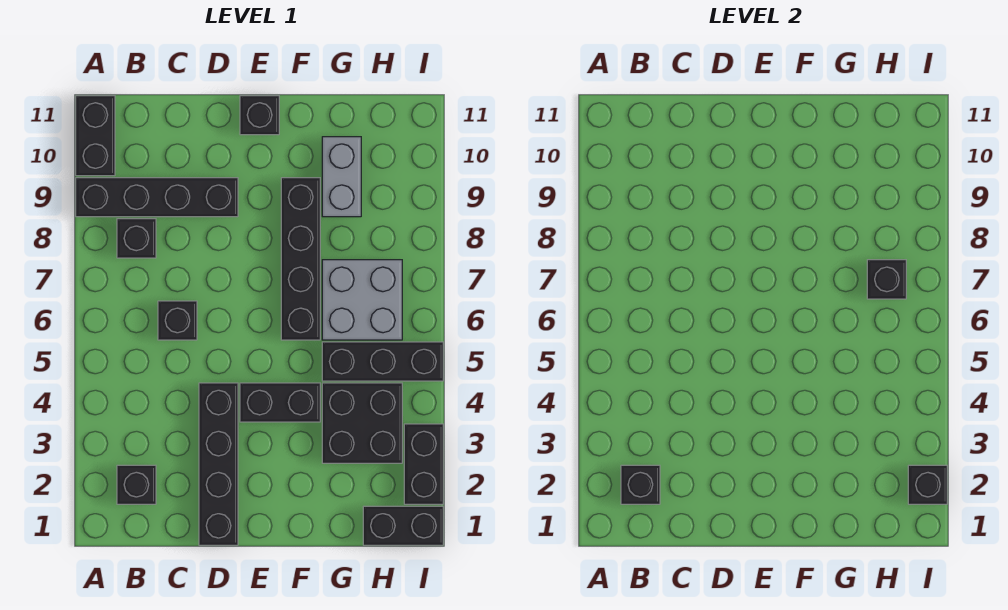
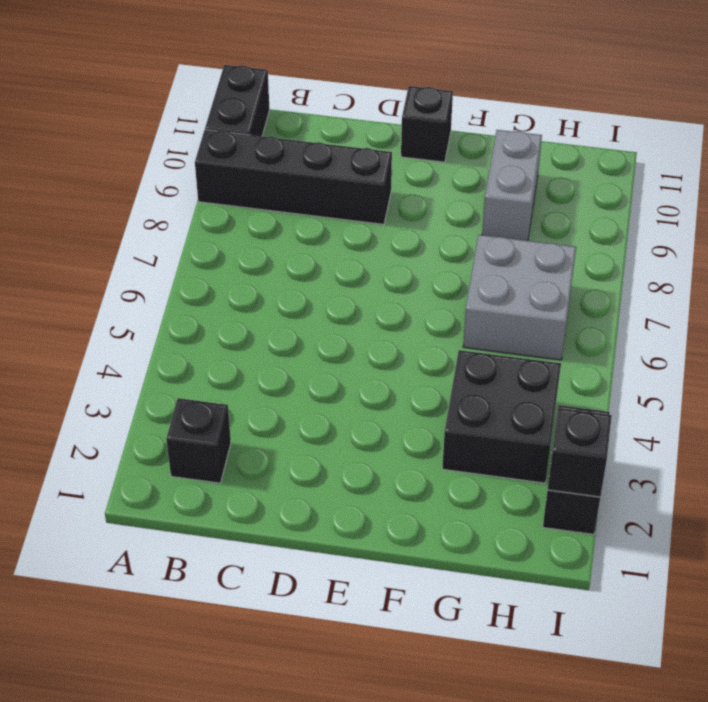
none -> black 1x1 brick [117,219,156,258]
none -> black 1x1 brick [158,301,197,340]
none -> black 1x4 brick [199,383,238,545]

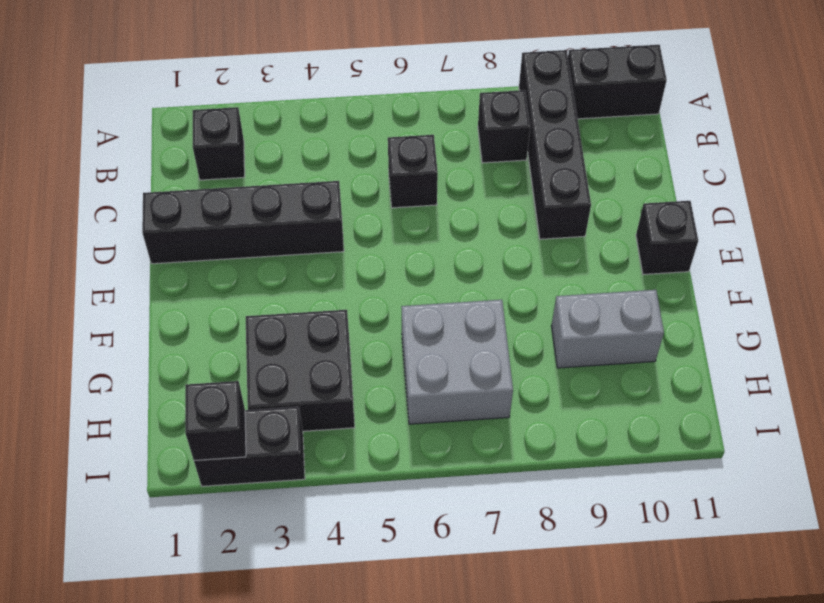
none -> black 1x2 brick [240,383,320,422]
none -> black 1x4 brick [281,178,320,340]
none -> black 1x3 brick [322,342,443,381]

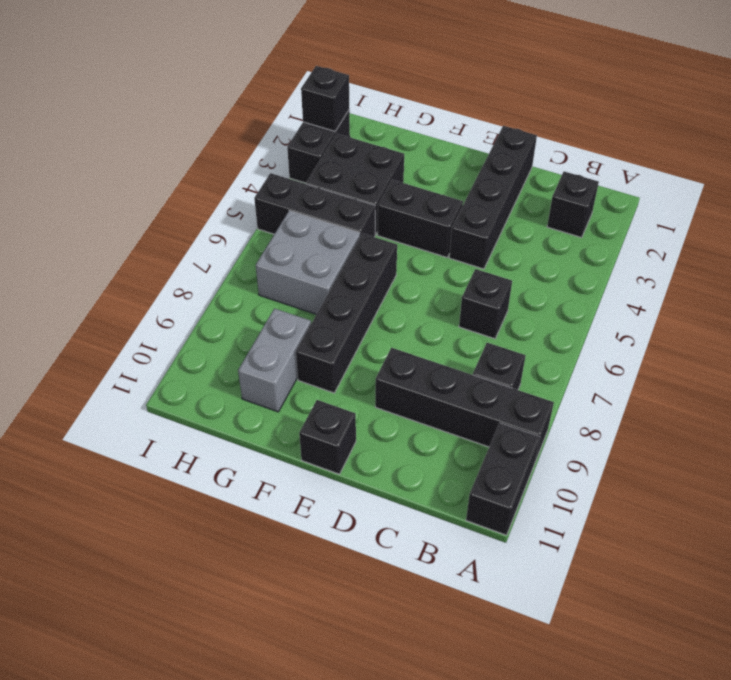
none -> black 1x2 brick [363,506,443,545]
none -> black 1x1 brick [621,465,660,504]
none -> black 1x1 brick [867,260,906,299]

